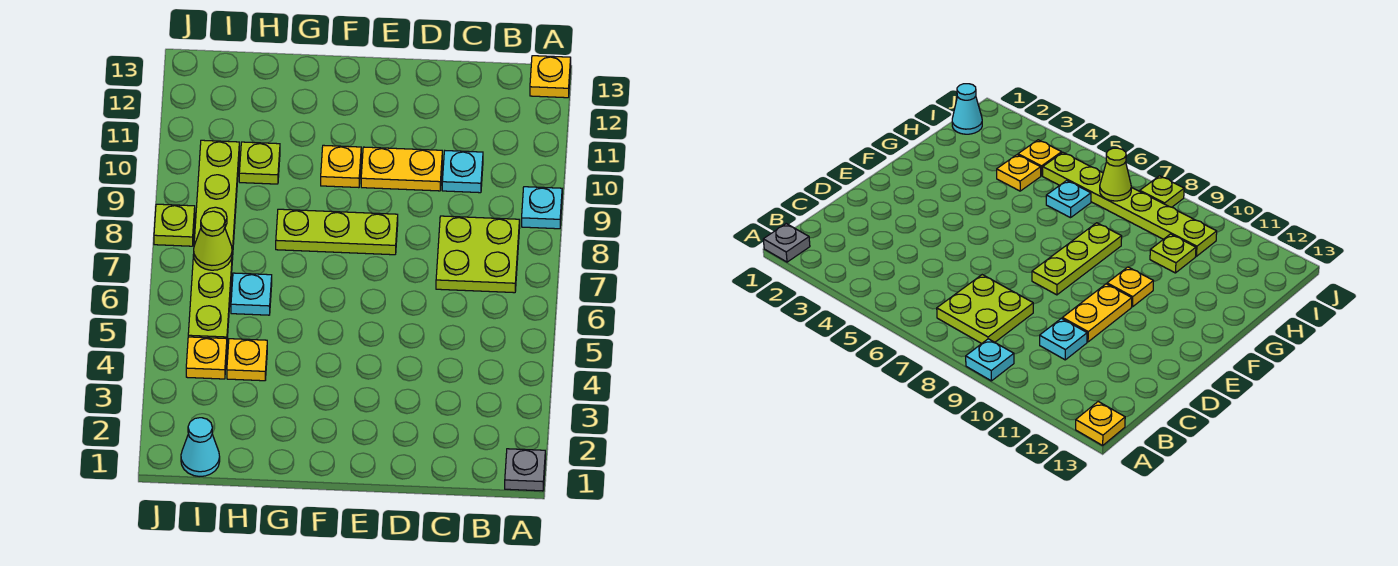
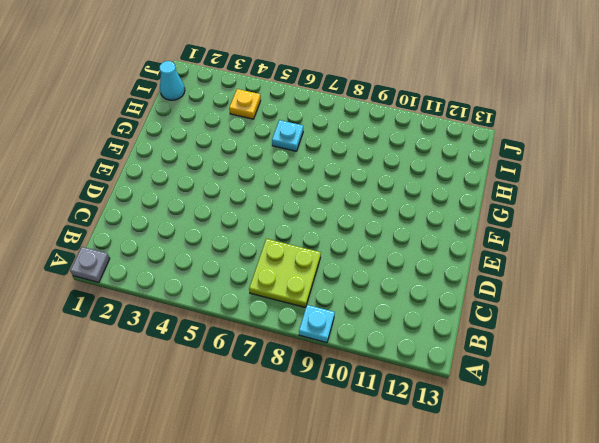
none -> yellow 1x1 plate [530,56,571,98]
none -> cyan 1x1 plate [442,151,483,193]
none -> yellow 1x2 plate [361,147,442,191]

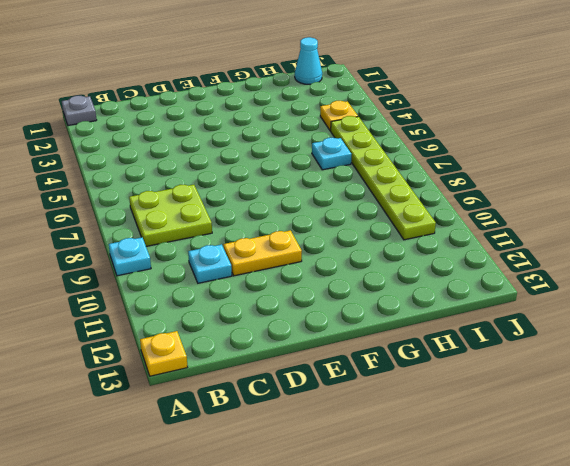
none -> lime 1x3 plate [276,209,398,255]
none -> yellow 1x1 plate [321,145,361,188]
none -> yellow 1x1 plate [227,339,267,381]

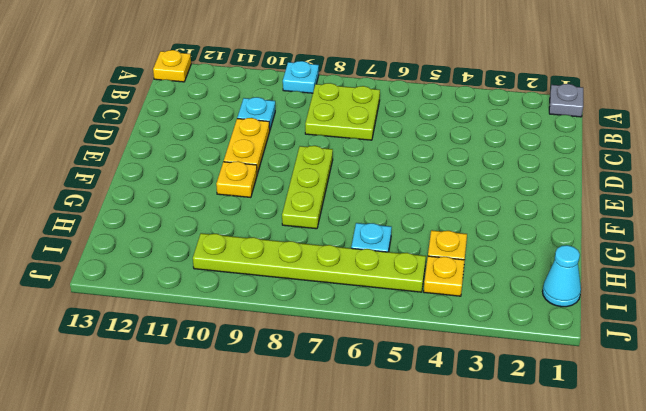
none -> lime 1x1 plate [239,142,280,184]
none -> lime 1x1 plate [154,204,195,246]
none -> lime 1x1 cone [194,211,232,270]

